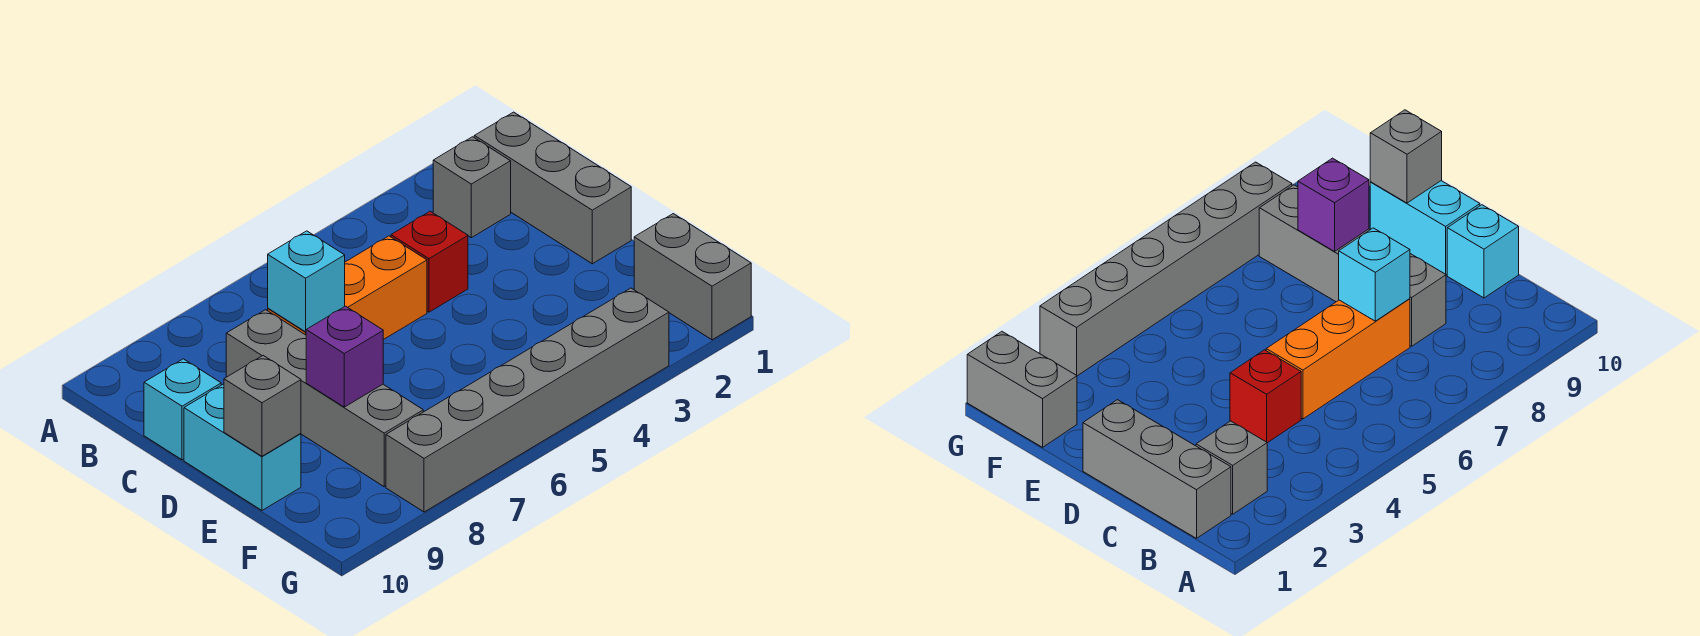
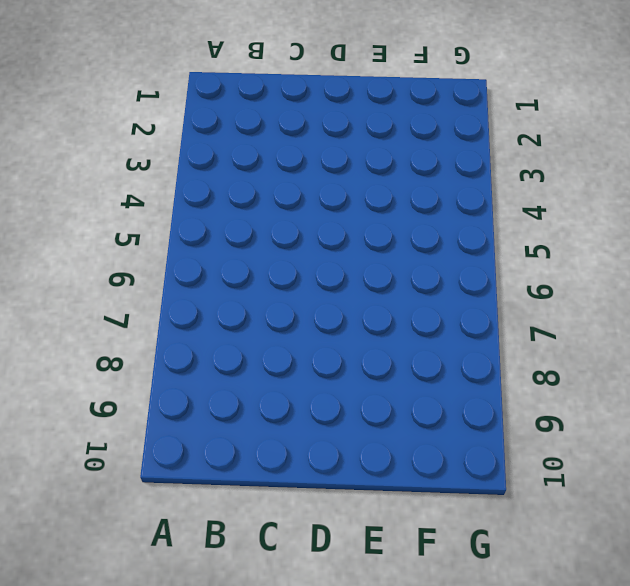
none -> grey 1x3 brick [474,112,631,264]
none -> grey 1x1 brick [433,137,511,238]
none -> red 1x1 brick [391,211,468,312]

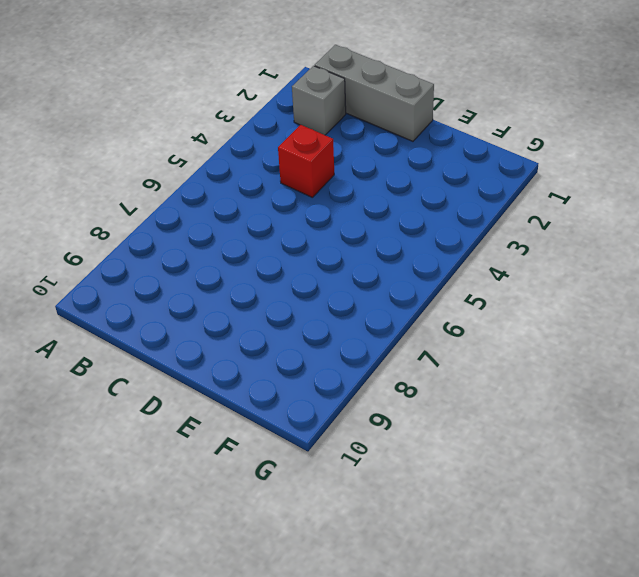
none -> orange 1x3 brick [268,236,427,340]
none -> grey 1x4 brick [226,310,423,487]
none -> cyan 1x1 brick [144,359,221,460]

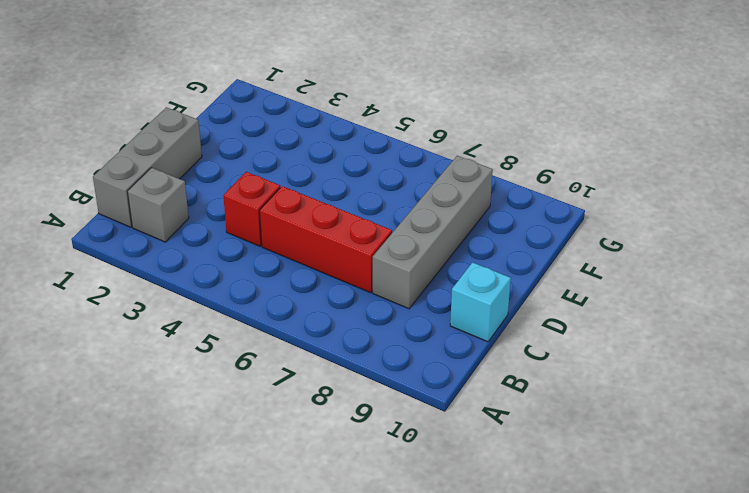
red 1x3 brick [260,186,392,293] -> orange 1x3 brick [268,236,427,340]
none -> cyan 1x2 brick [184,384,301,510]
none -> grey 1x2 brick [634,214,751,340]
none -> grey 1x6 brick [386,288,669,512]

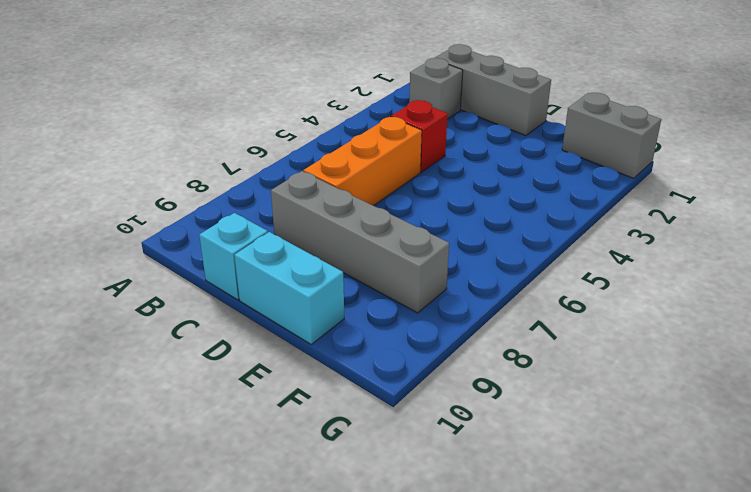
none -> grey 1x6 brick [386,288,669,512]
none -> cyan 1x1 brick [268,231,345,332]
none -> purple 1x1 brick [306,306,383,407]

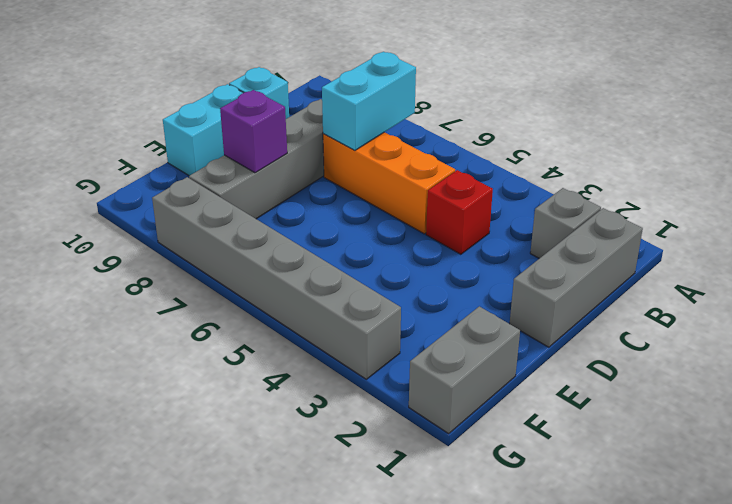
cyan 1x2 brick [322,52,416,150] -> cyan 1x1 brick [268,231,345,332]
none -> grey 1x1 brick [224,356,301,456]

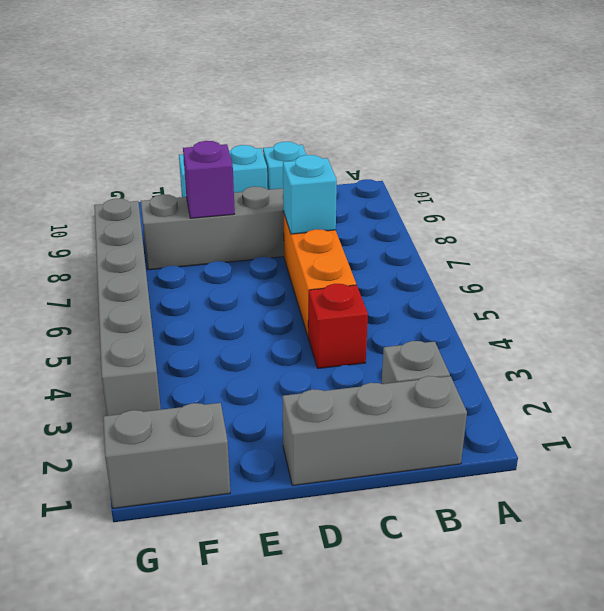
none -> grey 1x1 brick [224,356,301,456]

